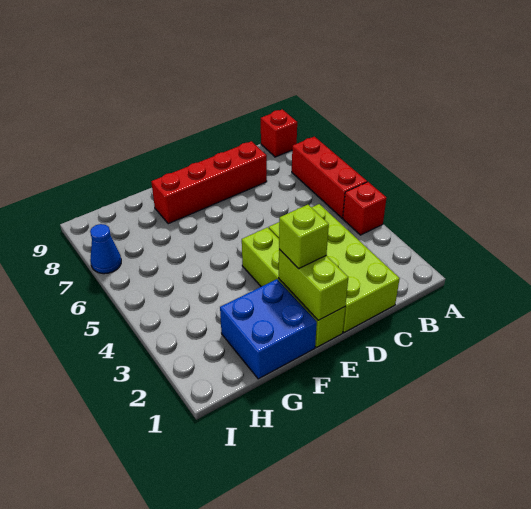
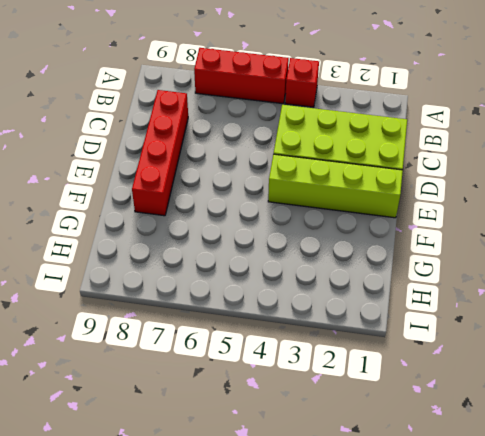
none -> red 1x1 brick [261,109,297,157]
none -> blue 2x2 brick [220,279,317,379]

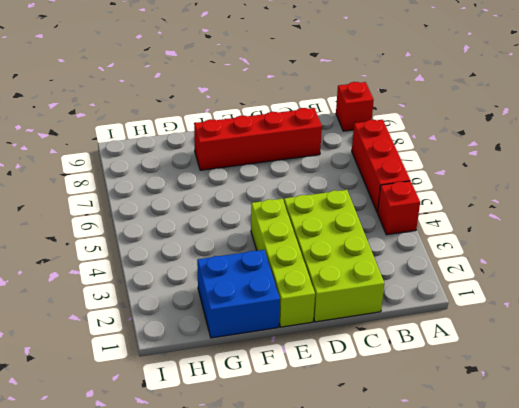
none -> blue 1x1 cone [90,224,121,274]
none -> lime 1x2 brick [279,249,348,320]

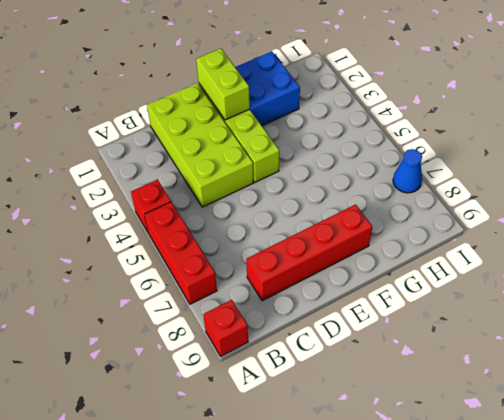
none -> lime 1x1 brick [279,205,329,269]

